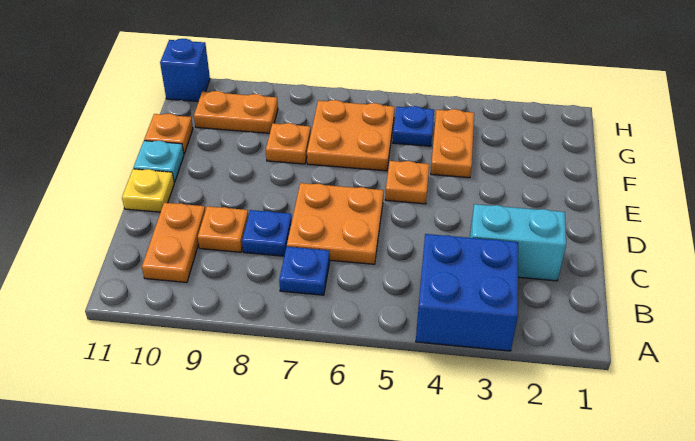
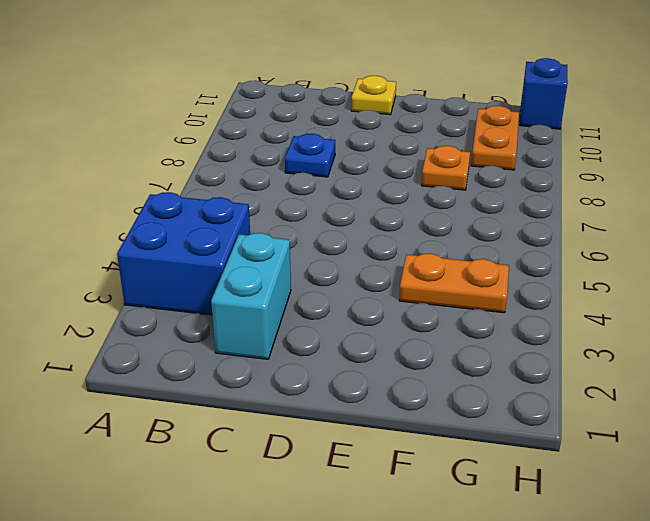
none -> blue 1x1 plate [279,247,330,295]
none -> orange 1x2 plate [142,203,205,283]
none -> orange 2x2 plate [287,183,384,264]

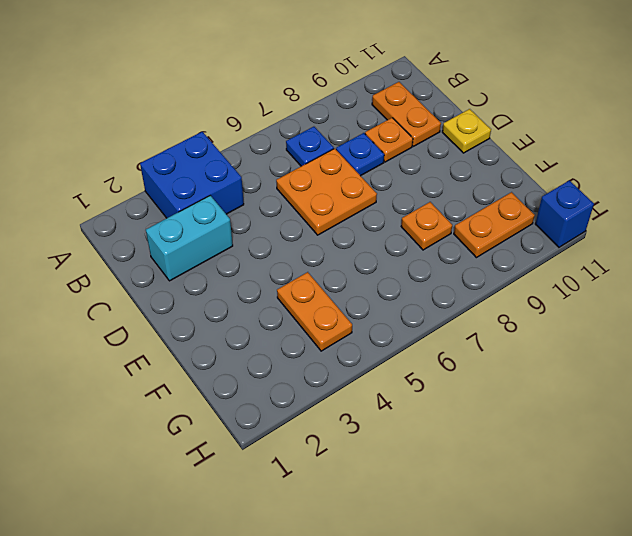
none -> orange 1x1 plate [385,161,429,204]
none -> cyan 1x1 plate [133,141,184,182]
none -> orange 2x2 plate [307,100,395,171]

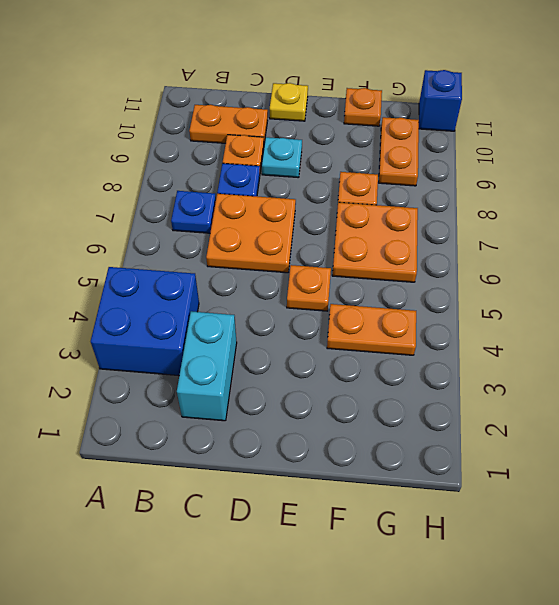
cyan 1x1 plate [262,137,302,178] -> cyan 1x1 plate moved to [133,141,184,182]
none -> blue 1x1 plate [393,106,434,146]

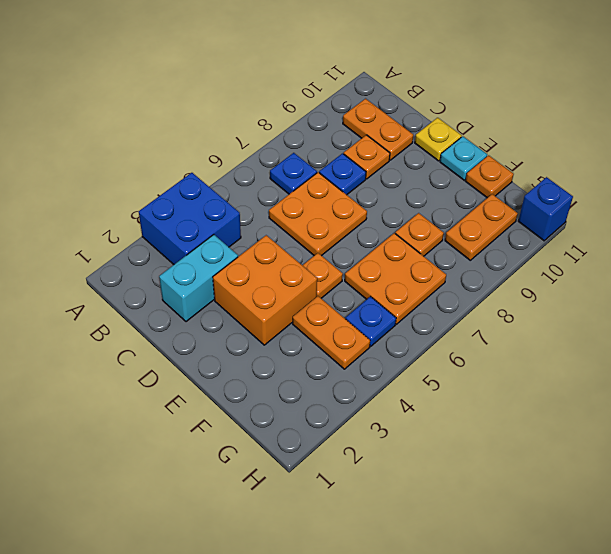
orange 2x2 brick [213,235,317,345] -> none

